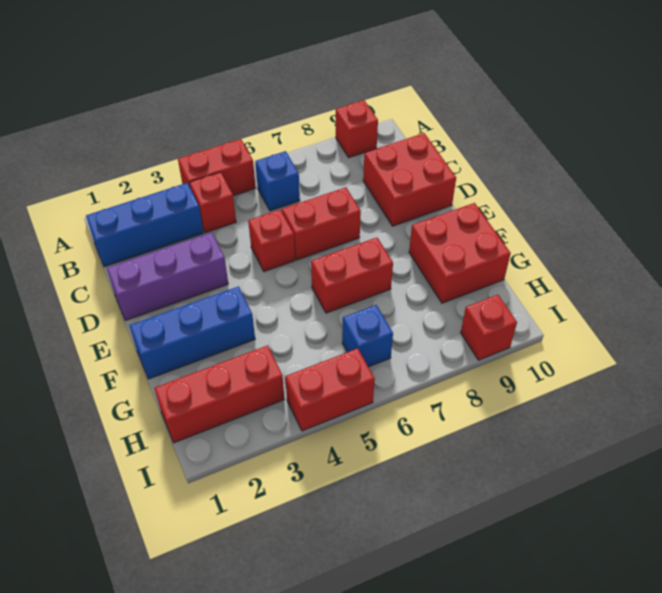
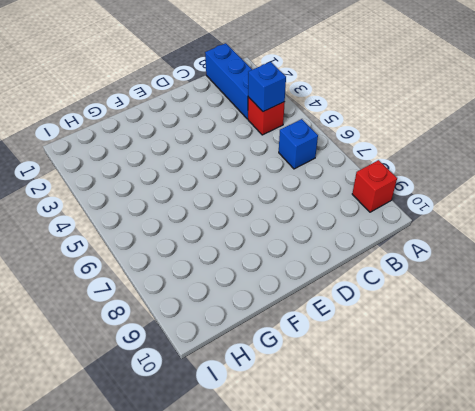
blue 1x1 brick [248,62,286,112] -> blue 1x1 brick moved to [342,305,393,367]
none -> red 1x2 brick [178,139,256,196]
none -> red 2x2 brick [363,133,456,226]
none -> purple 1x3 brick [107,233,228,320]

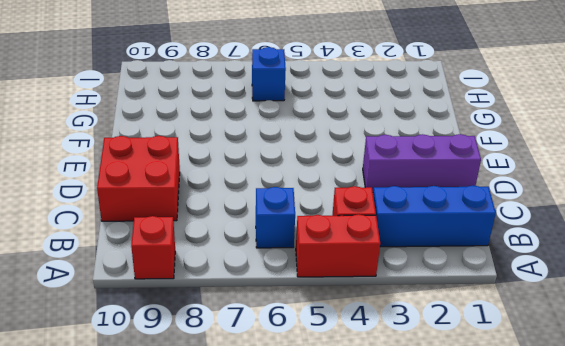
none -> red 1x1 brick [248,210,295,272]
none -> red 1x2 brick [282,187,361,260]
none -> blue 1x3 brick [129,286,255,379]

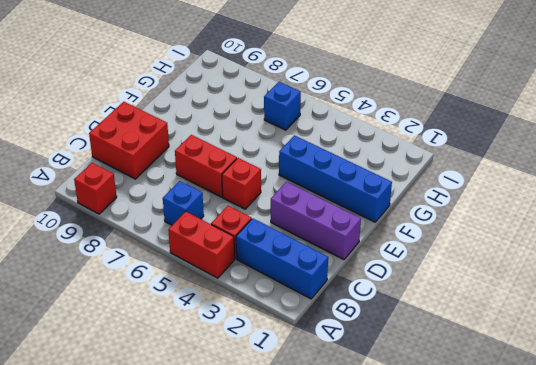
blue 1x4 brick [279,136,392,222] -> blue 1x3 brick [129,286,255,379]
none -> red 1x2 brick [311,238,393,313]
none -> red 2x2 brick [409,203,511,303]
none -> red 1x3 brick [154,345,284,443]

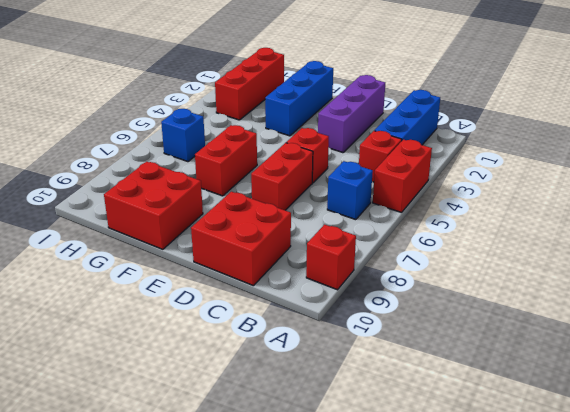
none -> red 1x2 brick [285,348,375,431]
none -> red 1x1 brick [461,295,517,360]

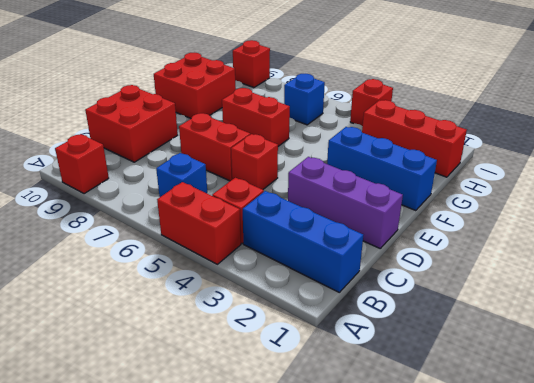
red 1x1 brick [350,79,393,126] -> red 1x2 brick [285,348,375,431]

